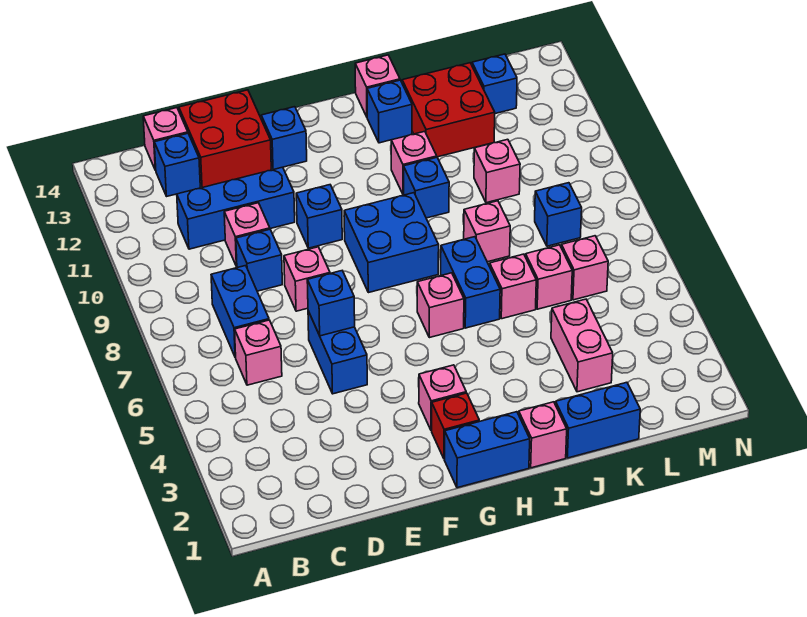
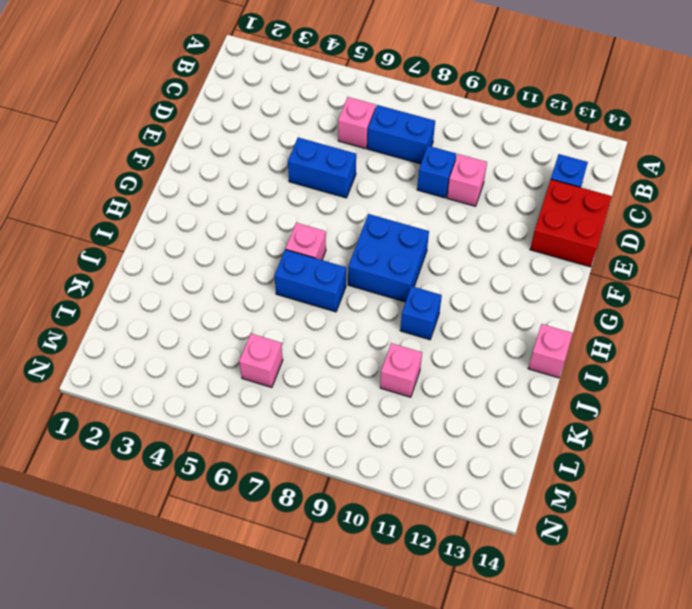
none -> blue 1x3 brick [177,167,295,249]
none -> pink 1x1 brick [143,108,188,170]
none -> pink 1x1 brick [284,247,330,311]
none -> blue 1x1 brick [296,185,342,248]

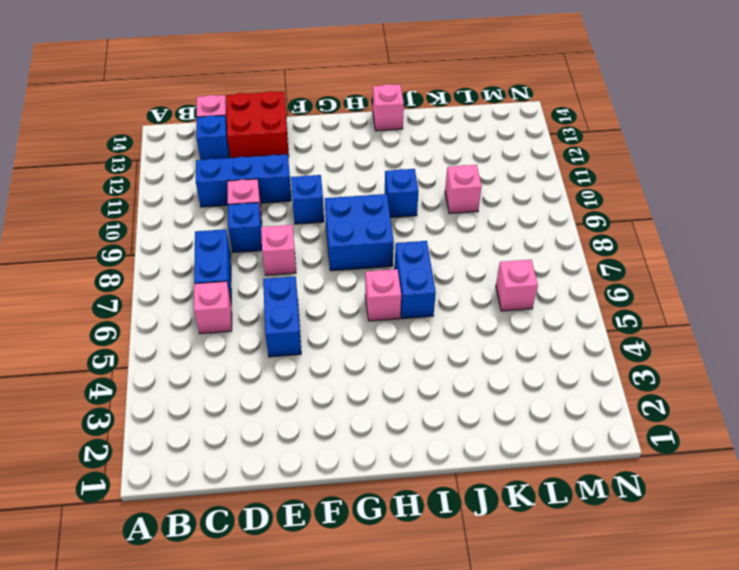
none -> blue 1x1 brick [261,107,307,170]
none -> blue 1x2 brick [445,412,530,488]
none -> red 1x1 brick [432,393,479,459]
none -> pink 1x1 brick [419,365,466,431]

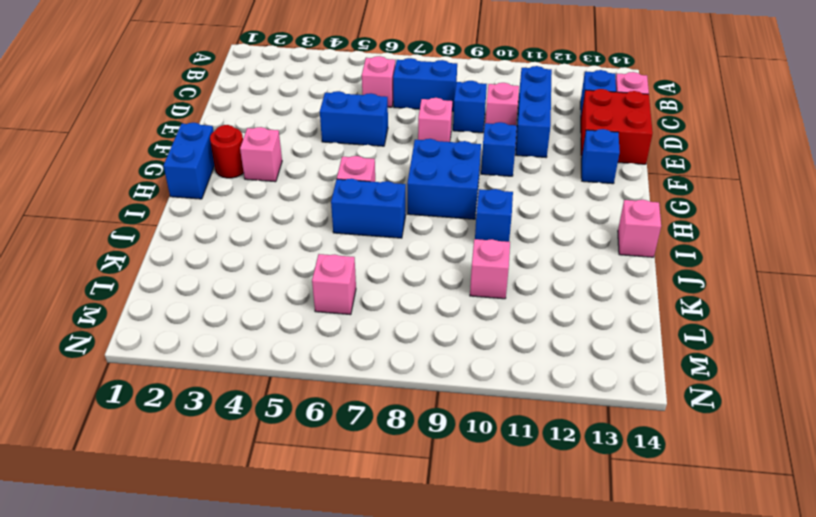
red 1x1 round brick [210,125,244,178] -> red 1x1 brick [432,393,479,459]
none -> pink 1x1 brick [519,402,567,468]
none -> pink 1x1 brick [391,131,437,195]
none -> blue 1x1 brick [367,80,412,143]
none -> blue 1x2 brick [556,382,640,458]

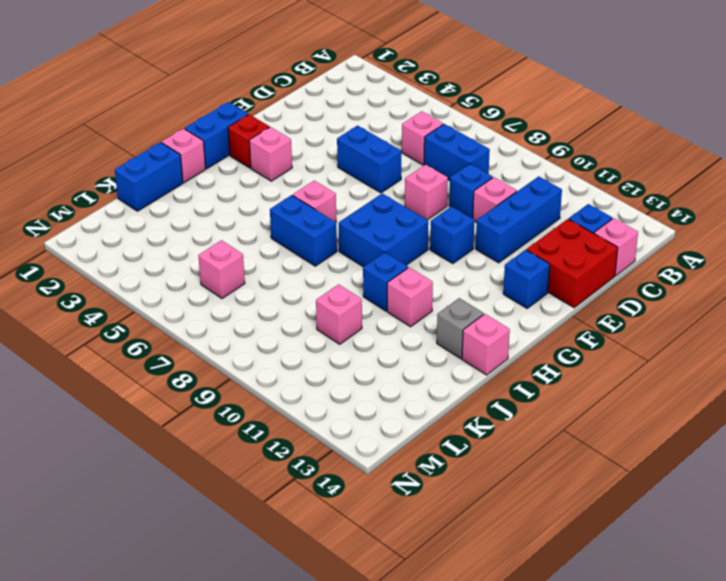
grey 1x1 brick [437,298,484,359] -> blue 1x1 brick [367,80,412,143]
none -> pink 1x1 brick [490,254,536,319]
none -> pink 1x1 brick [464,201,510,262]
none -> red 2x2 brick [402,63,495,157]
none -> pink 1x2 brick [551,299,613,392]

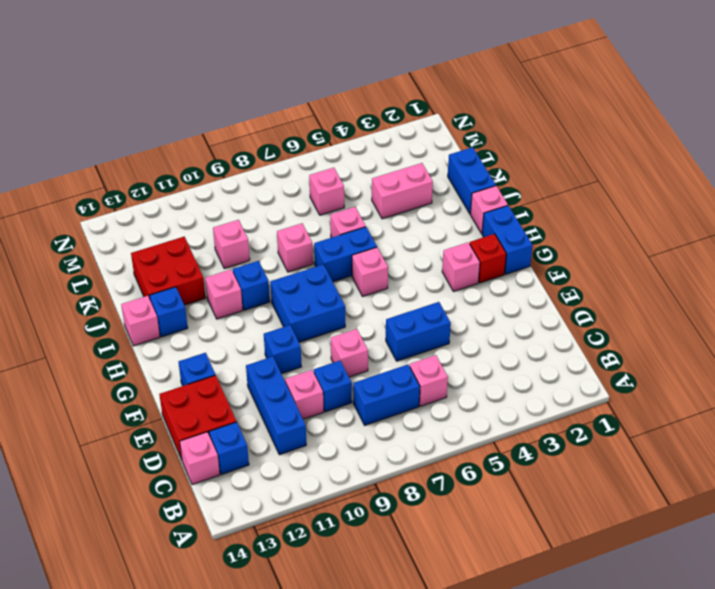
none -> pink 1x1 brick [526,245,572,309]
none -> blue 1x1 brick [535,183,582,246]
none -> blue 1x1 brick [472,54,517,114]
none -> blue 1x1 brick [307,271,355,336]

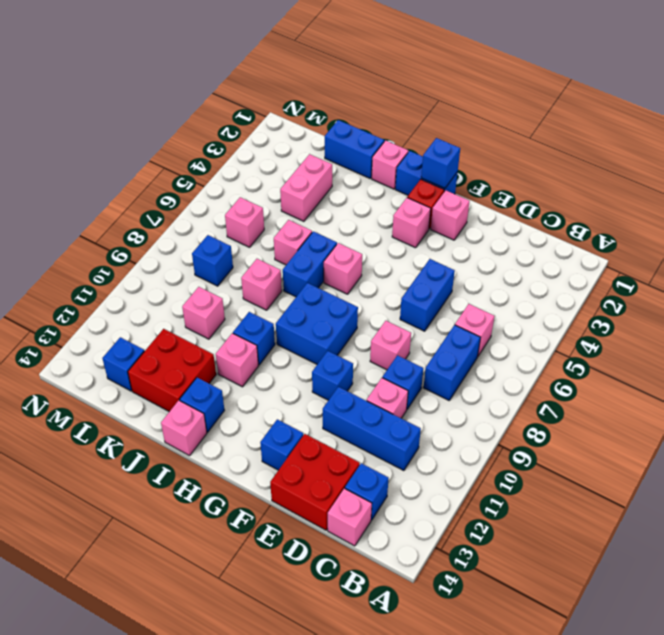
pink 1x1 brick [431,190,470,240] -> pink 1x1 brick moved to [526,245,572,309]
blue 1x1 brick [421,138,460,188] -> blue 1x1 brick moved to [307,271,355,336]

